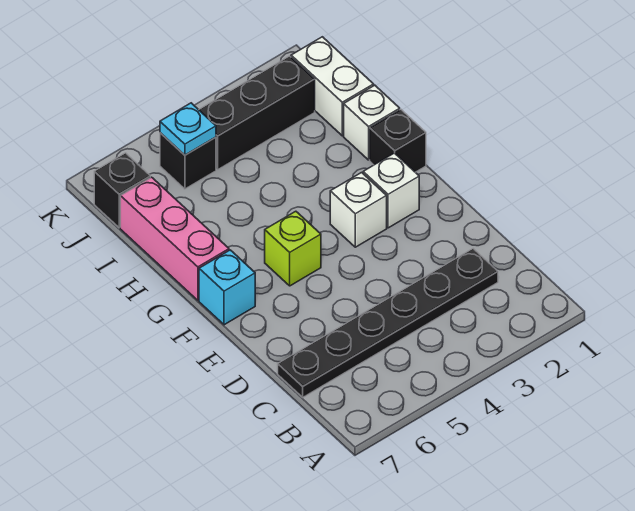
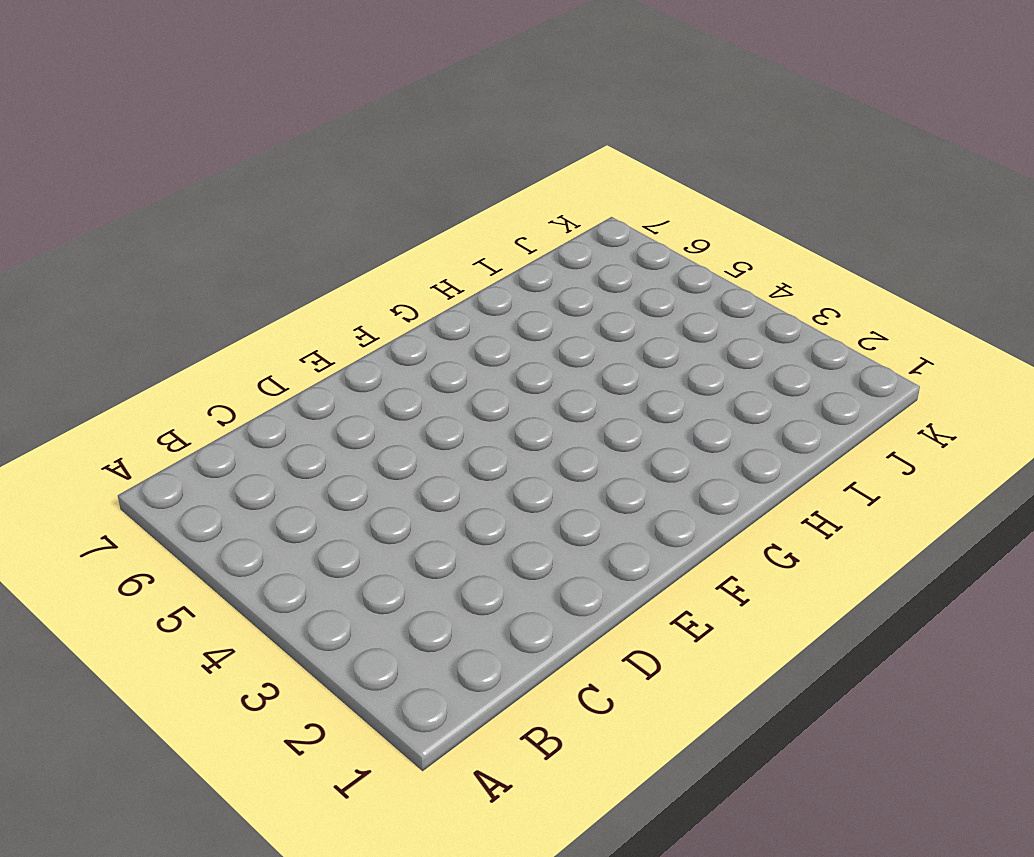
none -> black 1x6 plate [278,249,498,397]
none -> white 1x1 brick [363,153,419,228]
none -> white 1x1 brick [330,173,387,247]

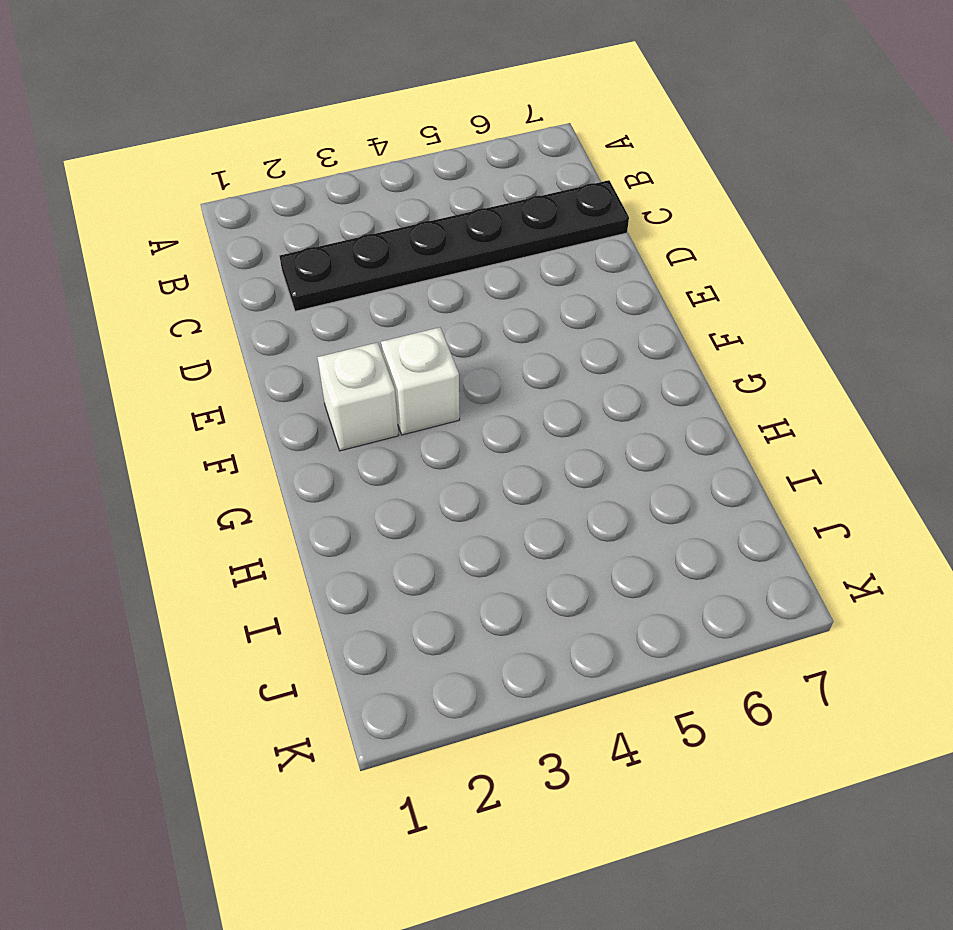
none -> lime 1x1 brick [265,211,321,286]
none -> cyan 1x1 brick [199,250,255,325]
none -> black 1x1 brick [370,110,426,172]

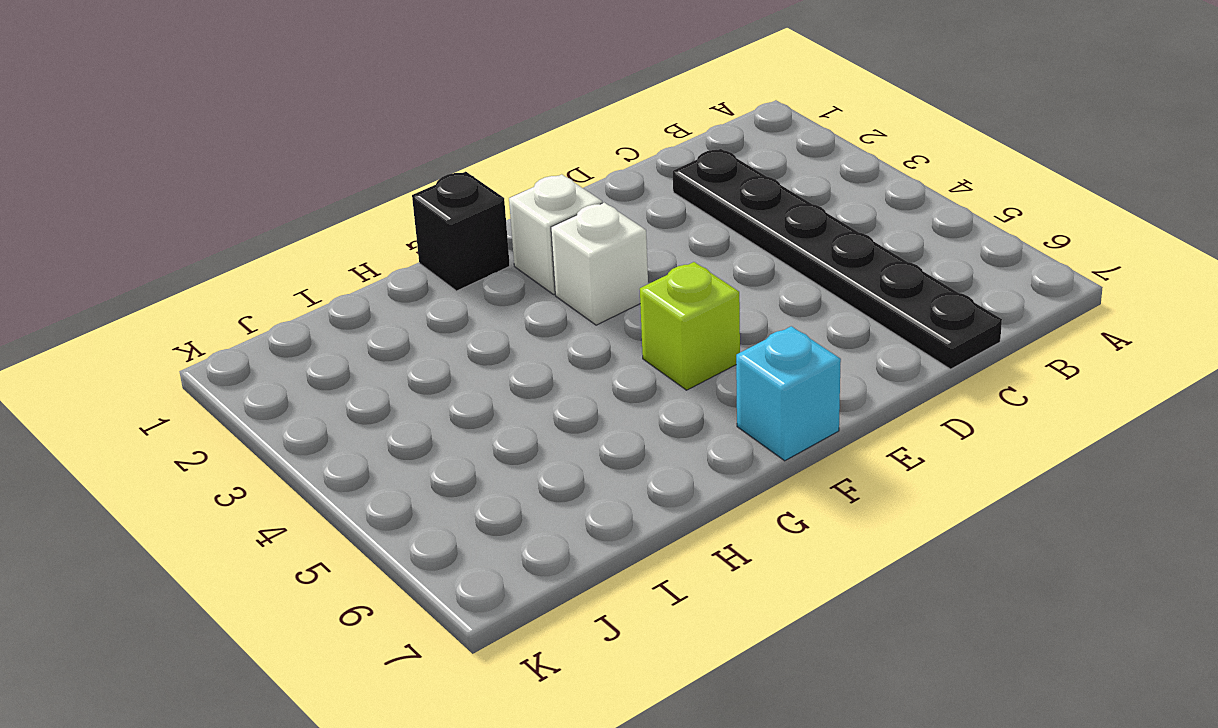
none -> pink 1x3 brick [120,177,229,300]
none -> white 1x1 brick [344,85,400,160]
none -> white 1x2 brick [291,37,374,136]

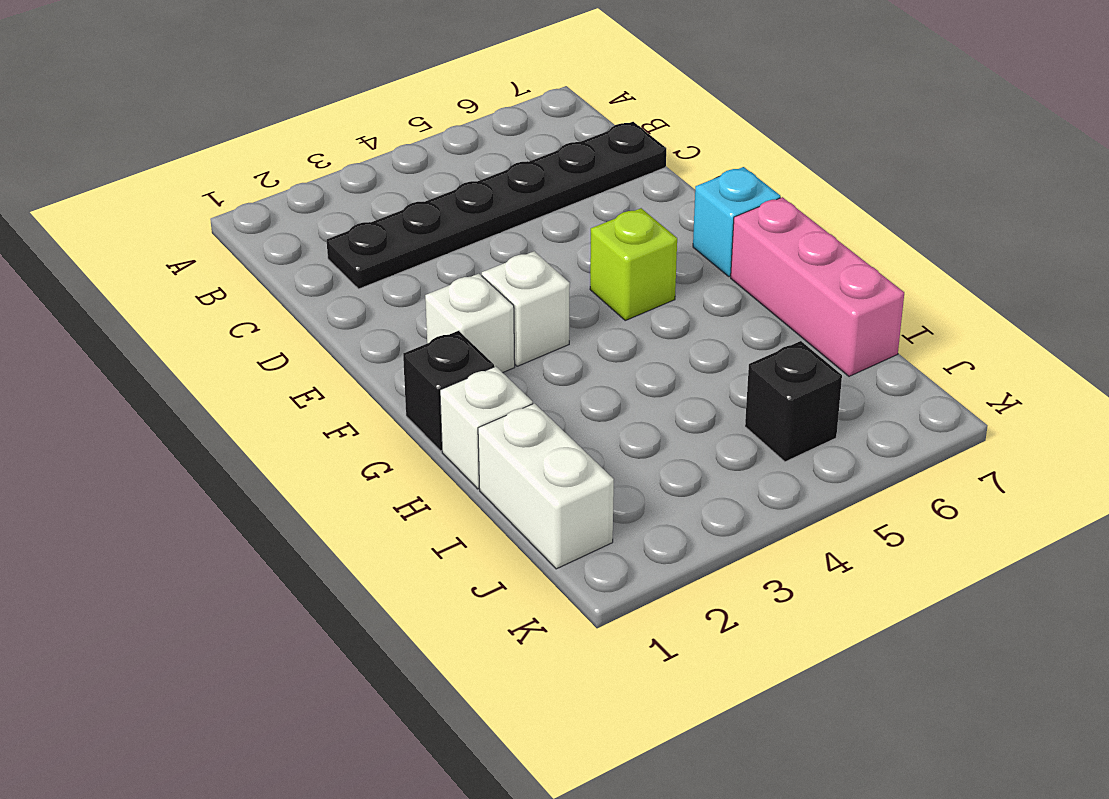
none -> black 1x3 brick [199,56,315,169]
none -> black 1x1 brick [94,153,150,228]
none -> cyan 1x1 plate [160,103,216,155]

